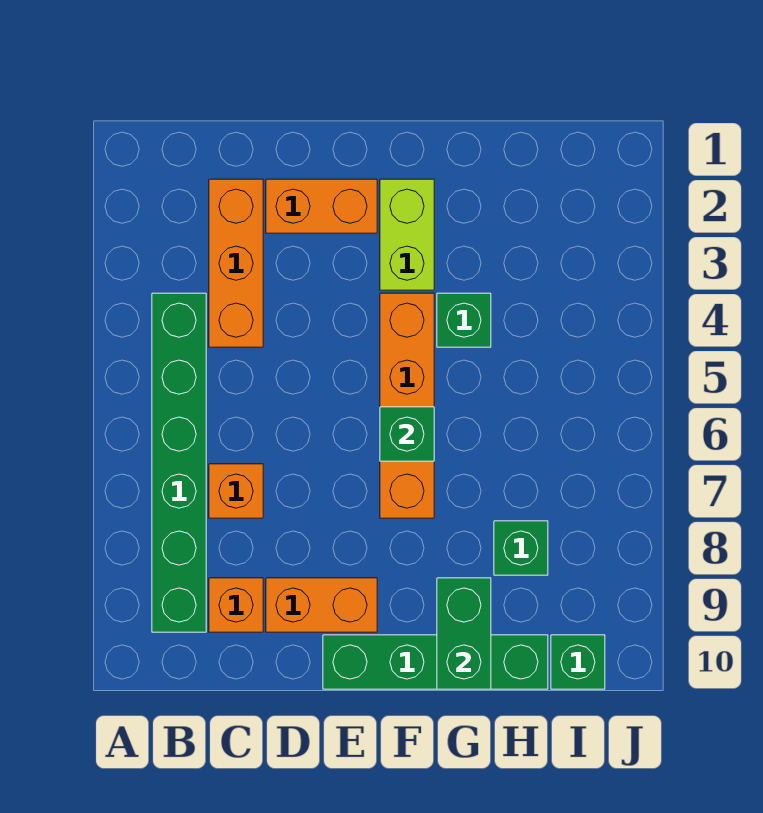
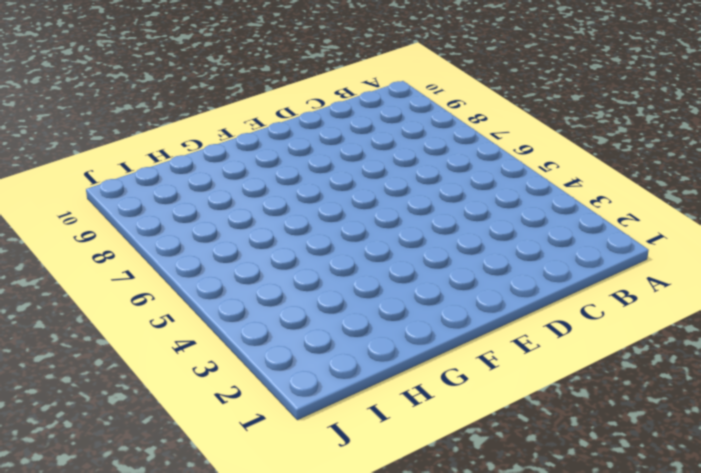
none -> green 1x6 brick [152,293,206,632]
none -> orange 1x3 brick [209,179,263,347]
none -> orange 1x1 brick [209,464,263,518]

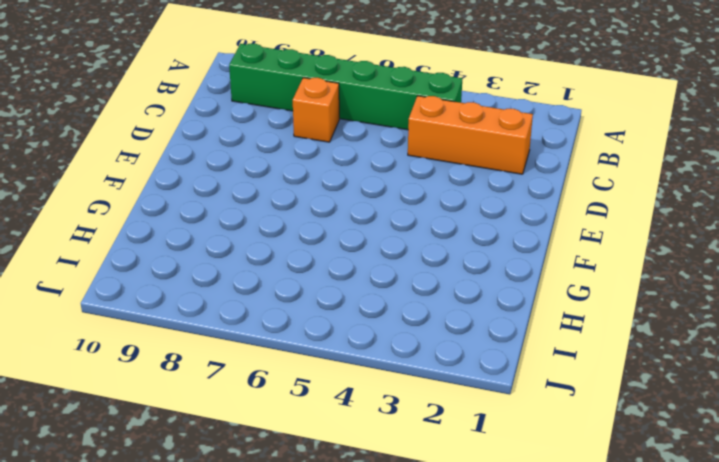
none -> orange 1x1 brick [209,578,263,632]
none -> orange 1x2 brick [266,179,377,233]
none -> orange 1x2 brick [266,578,377,632]

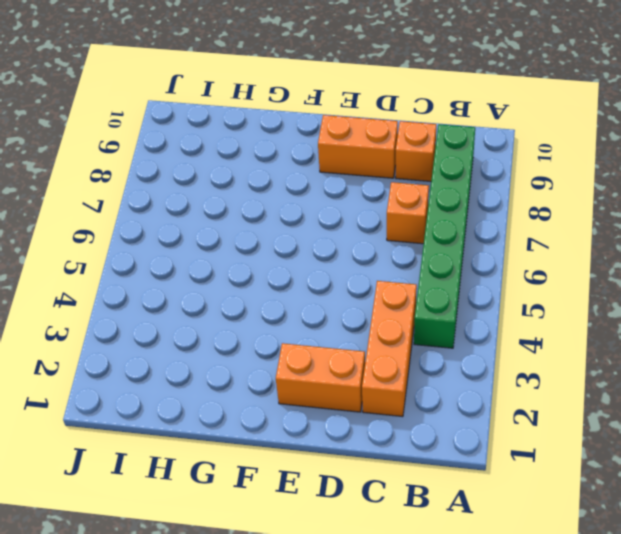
none -> green 1x4 brick [323,635,548,689]
none -> lime 1x2 brick [380,179,434,290]
none -> orange 1x4 brick [380,293,434,518]

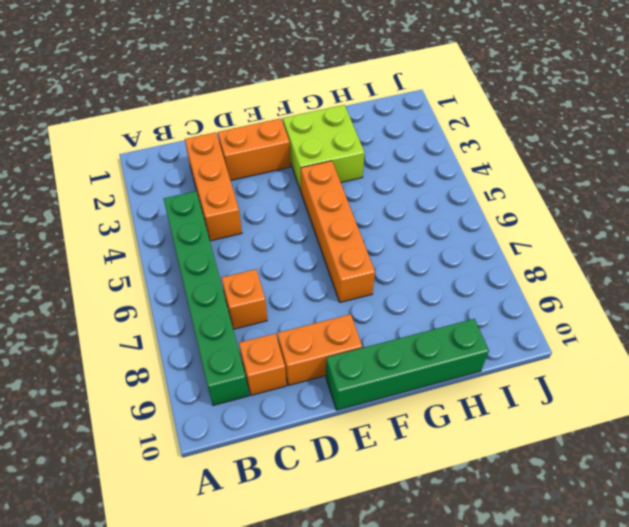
lime 2x2 brick [283,105,364,191] -> lime 1x2 brick [380,179,434,290]
none -> green 1x1 brick [437,293,491,347]
none -> green 1x1 brick [494,521,548,575]
none -> green 1x1 brick [551,635,605,689]

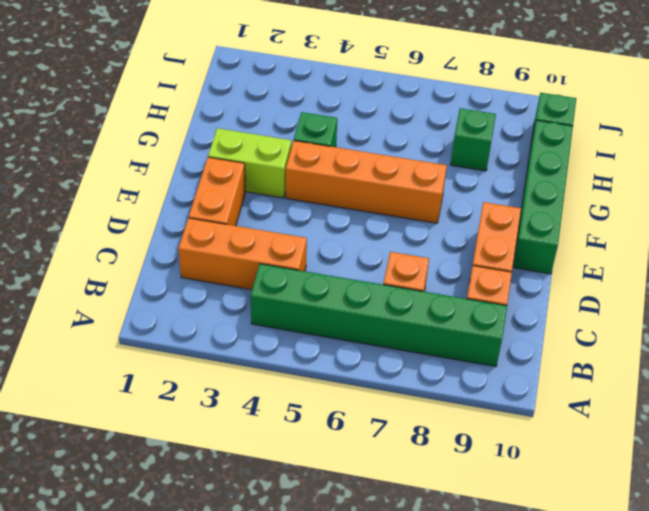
none -> green 1x1 brick [380,407,434,461]
none -> green 1x2 brick [437,578,491,689]

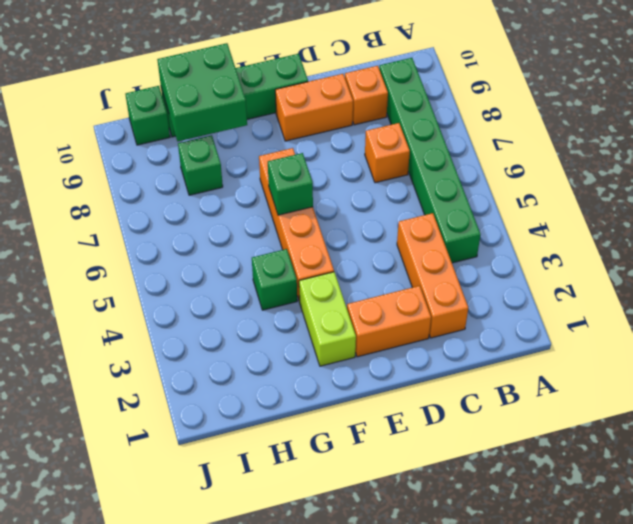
green 2x2 brick [157,43,247,141] -> green 1x2 brick [437,578,491,689]

